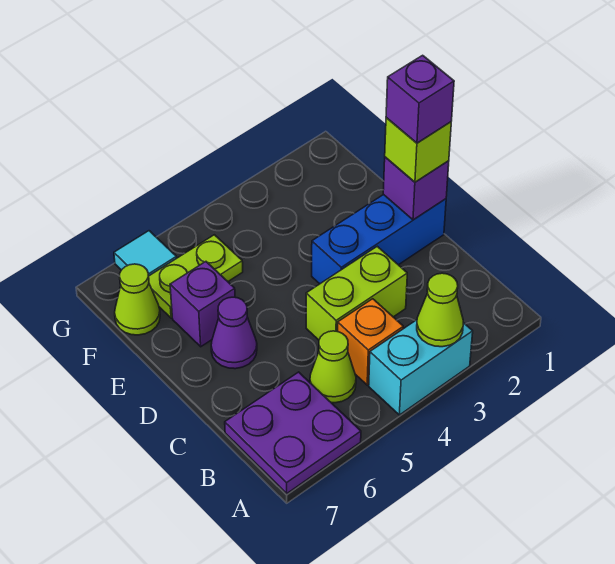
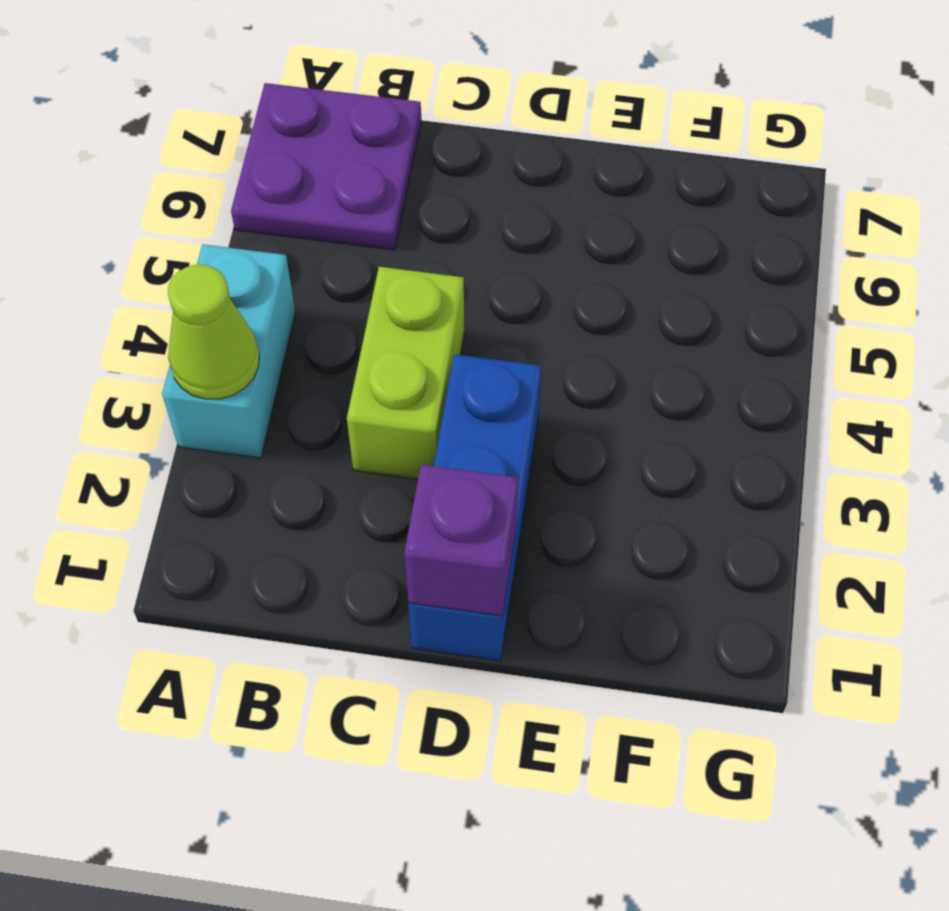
none -> orange 1x1 brick [338,299,403,385]
none -> lime 1x1 cone [310,331,356,403]
none -> purple 1x1 cone [211,297,257,369]

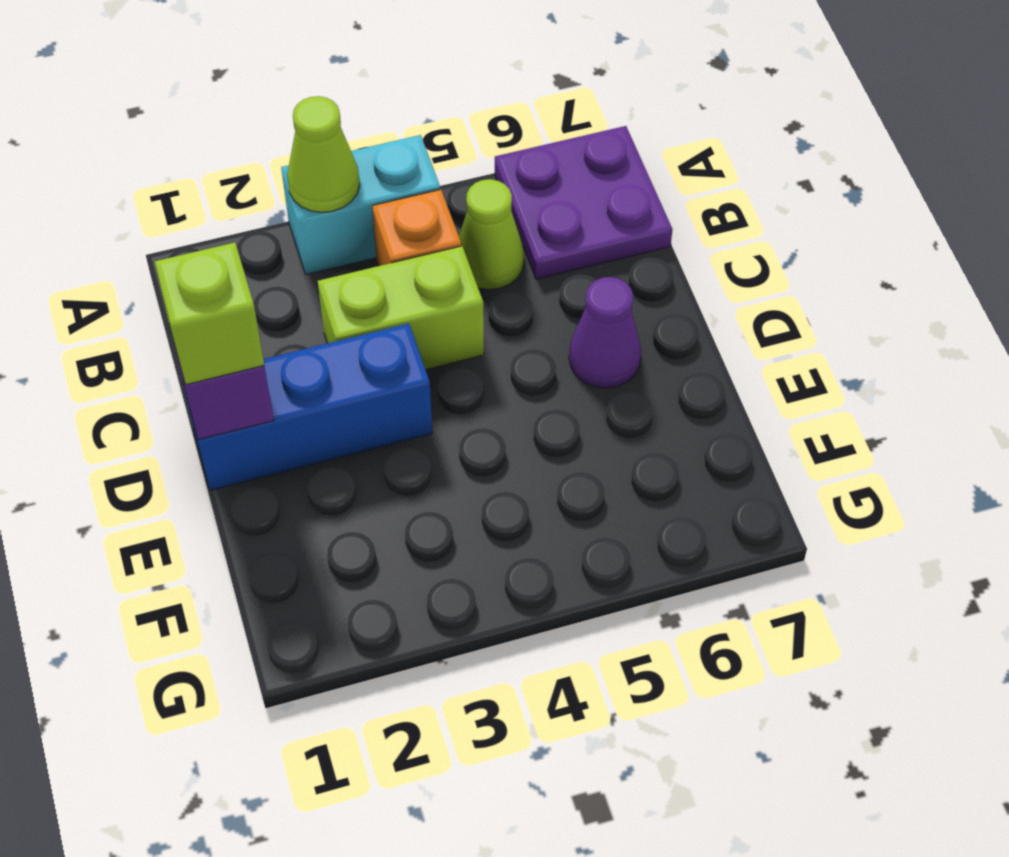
none -> purple 1x1 brick [170,262,235,347]
none -> lime 1x2 plate [149,235,243,318]
none -> lime 1x1 cone [115,264,160,335]

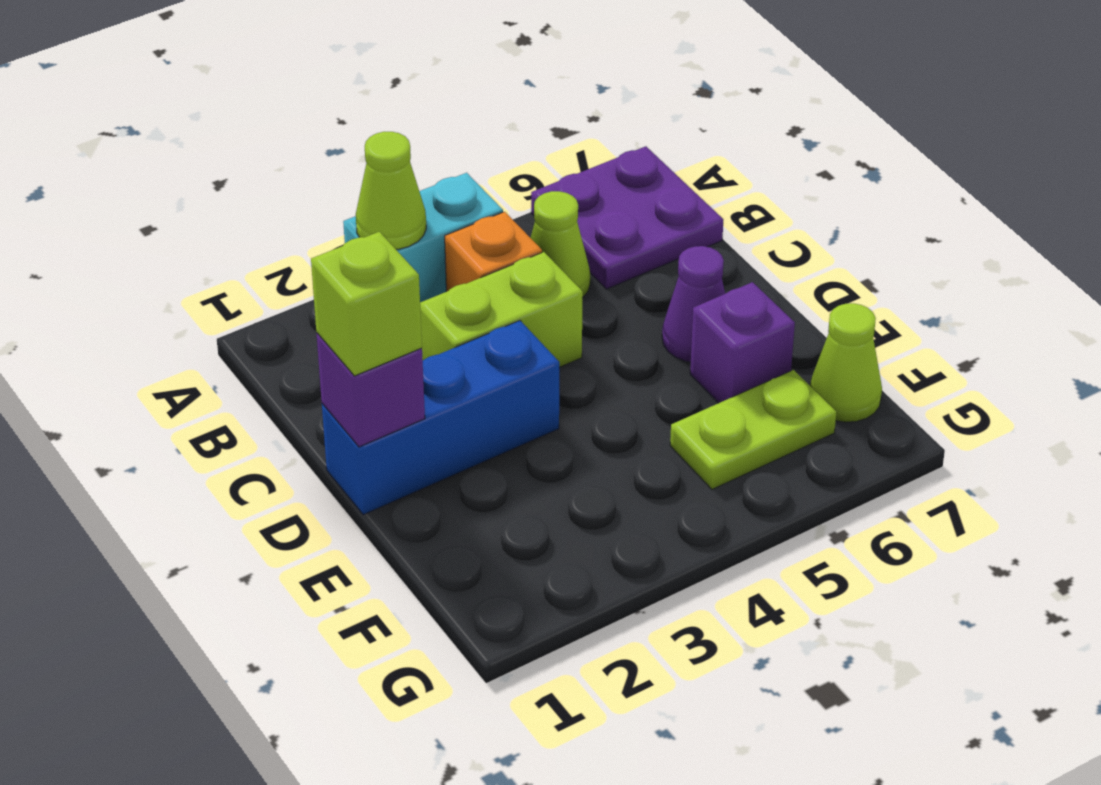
none -> cyan 1x1 tile [114,231,177,276]
none -> purple 1x1 brick [386,55,454,143]

